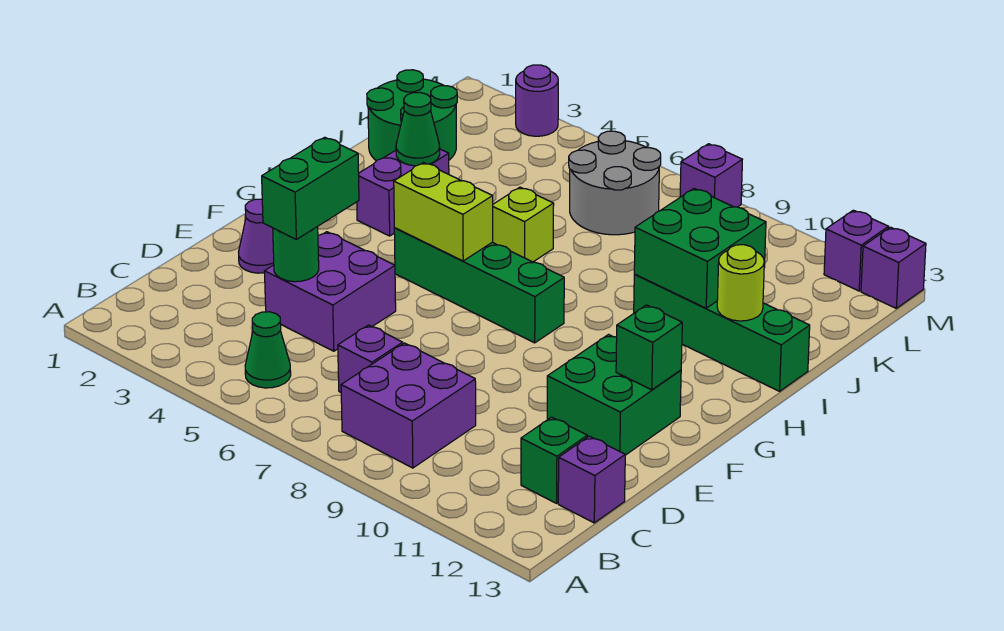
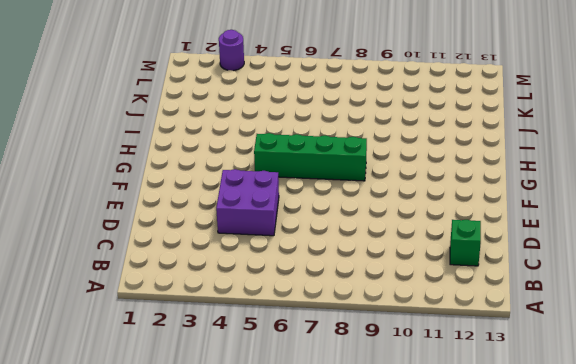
none -> green 1x1 cone [245,312,291,388]
none -> purple 2x2 brick [341,343,476,468]
none -> purple 1x1 brick [338,325,403,392]

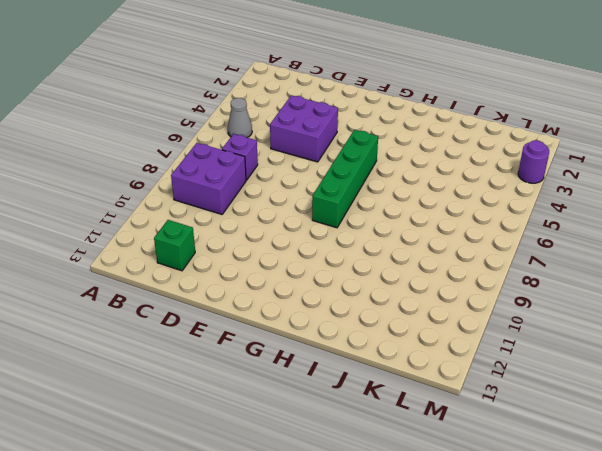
grey 1x1 cone [228,98,252,138] -> green 1x1 cone [245,312,291,388]
none -> purple 1x1 brick [558,436,625,523]
none -> purple 1x1 cone [239,199,274,273]
none -> green 2x2 brick [547,335,681,455]

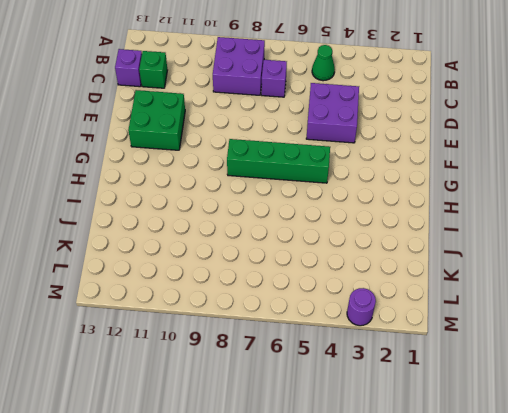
none -> purple 1x1 cone [239,199,274,273]
none -> purple 1x2 brick [357,149,449,236]
none -> lime 1x1 brick [493,187,554,262]

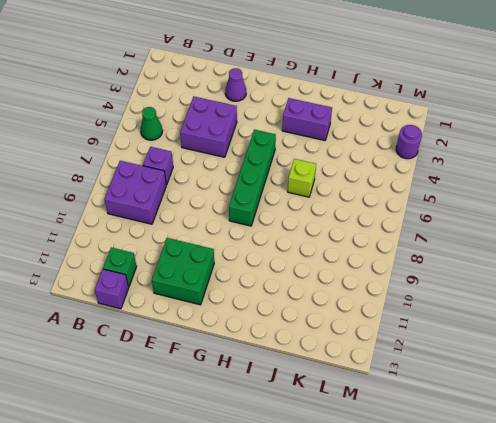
none -> green 1x4 brick [634,274,810,391]
none -> green 2x2 round brick [367,70,457,161]
none -> grey 2x2 round brick [569,131,661,235]

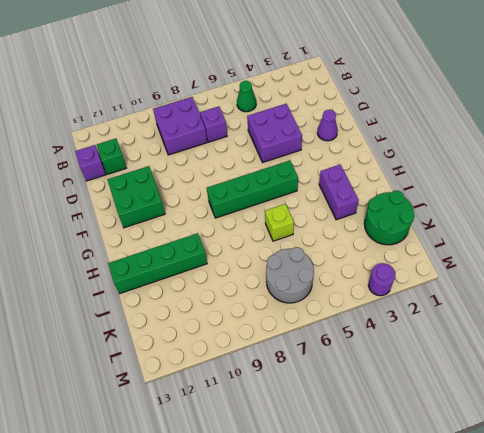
none -> purple 1x1 brick [680,144,742,207]
none -> purple 1x1 brick [824,210,889,291]
none -> purple 1x1 brick [861,227,926,308]

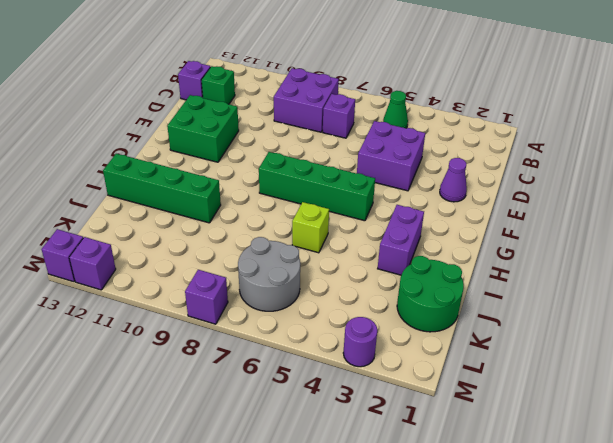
none -> green 1x1 round brick [273,227,319,282]
none -> green 1x1 brick [616,305,682,390]
none -> lime 1x2 brick [394,163,493,261]

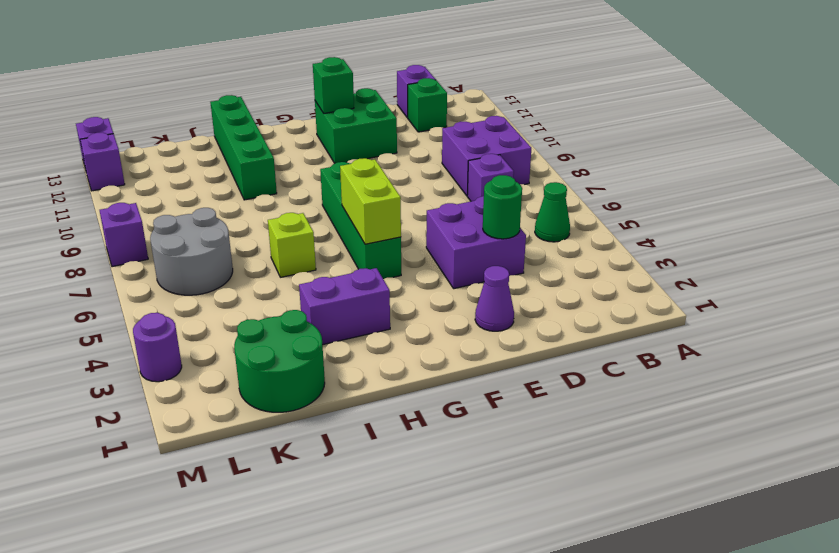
none -> green 1x1 cone [396,92,440,166]
none -> green 2x2 brick [634,189,766,308]
none -> lime 1x1 round brick [717,245,764,321]

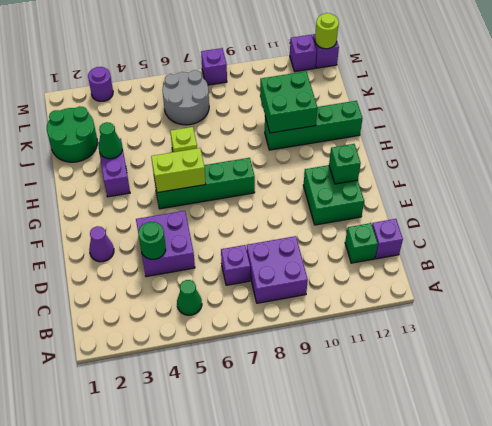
lime 1x1 round brick [315,13,339,49] -> lime 1x1 round brick moved to [717,245,764,321]
none -> green 1x2 brick [262,137,359,239]

